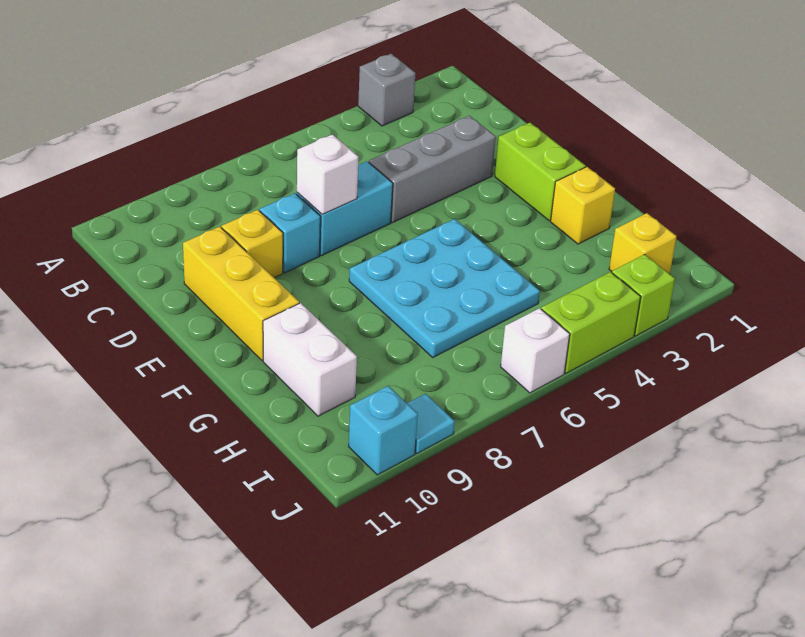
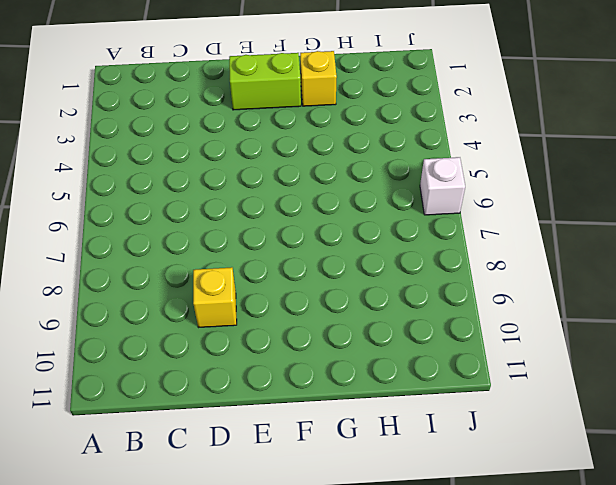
none -> grey 1x1 brick [358,54,415,126]
none -> grey 1x3 brick [369,116,496,223]
none -> cyan 1x2 brick [297,161,393,256]

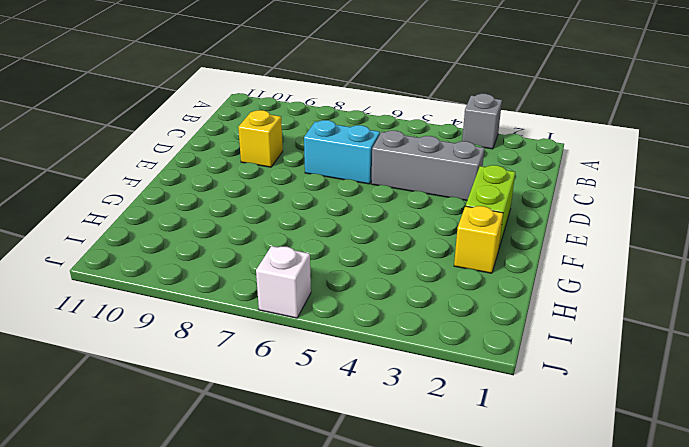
none -> cyan 1x1 brick [260,193,320,273]
none -> yellow 1x3 brick [183,227,299,361]
none -> cyan 3x3 plate [349,219,540,357]

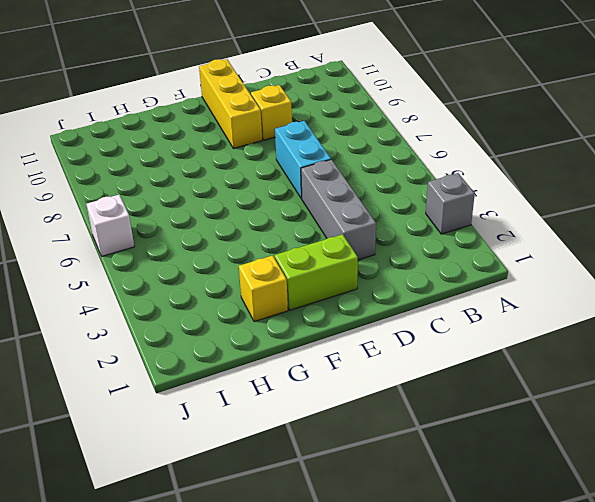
yellow 1x3 brick [199,59,262,149] -> yellow 1x3 brick turned to [183,227,299,361]
none -> cyan 1x1 brick [260,193,320,273]
none -> cyan 3x3 plate [349,219,540,357]
none -> white 1x2 brick [263,303,357,416]

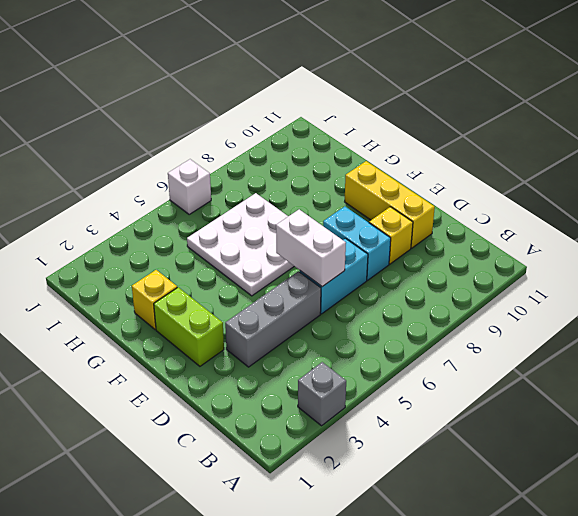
white 1x2 brick [276,209,346,287] -> white 1x2 brick moved to [263,303,357,416]
cyan 1x2 brick [323,206,391,280] -> cyan 1x1 brick [260,193,320,273]
white 3x3 plate [187,193,294,296] -> cyan 3x3 plate [349,219,540,357]
none -> yellow 1x1 brick [609,213,677,274]
none -> lime 1x1 brick [612,254,675,336]
none -> lime 1x2 brick [541,272,641,373]

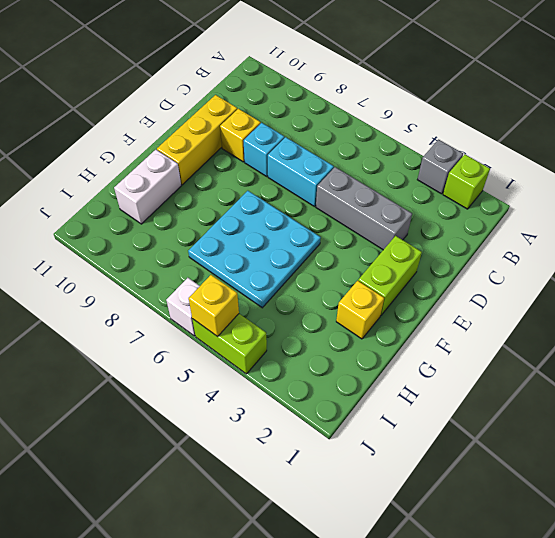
lime 1x1 brick [443,154,490,209] -> lime 1x1 brick moved to [612,254,675,336]
yellow 1x1 brick [189,275,239,337] -> yellow 1x1 brick moved to [609,213,677,274]
none -> cyan 1x1 tile [407,394,455,453]
none -> cyan 1x1 brick [349,386,418,475]
none -> white 1x1 brick [297,134,358,215]

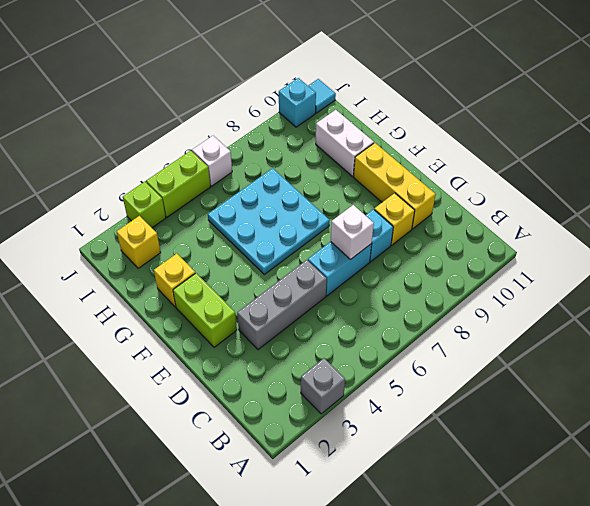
cyan 1x1 tile [308,79,336,113] -> cyan 1x1 tile moved to [407,394,455,453]

